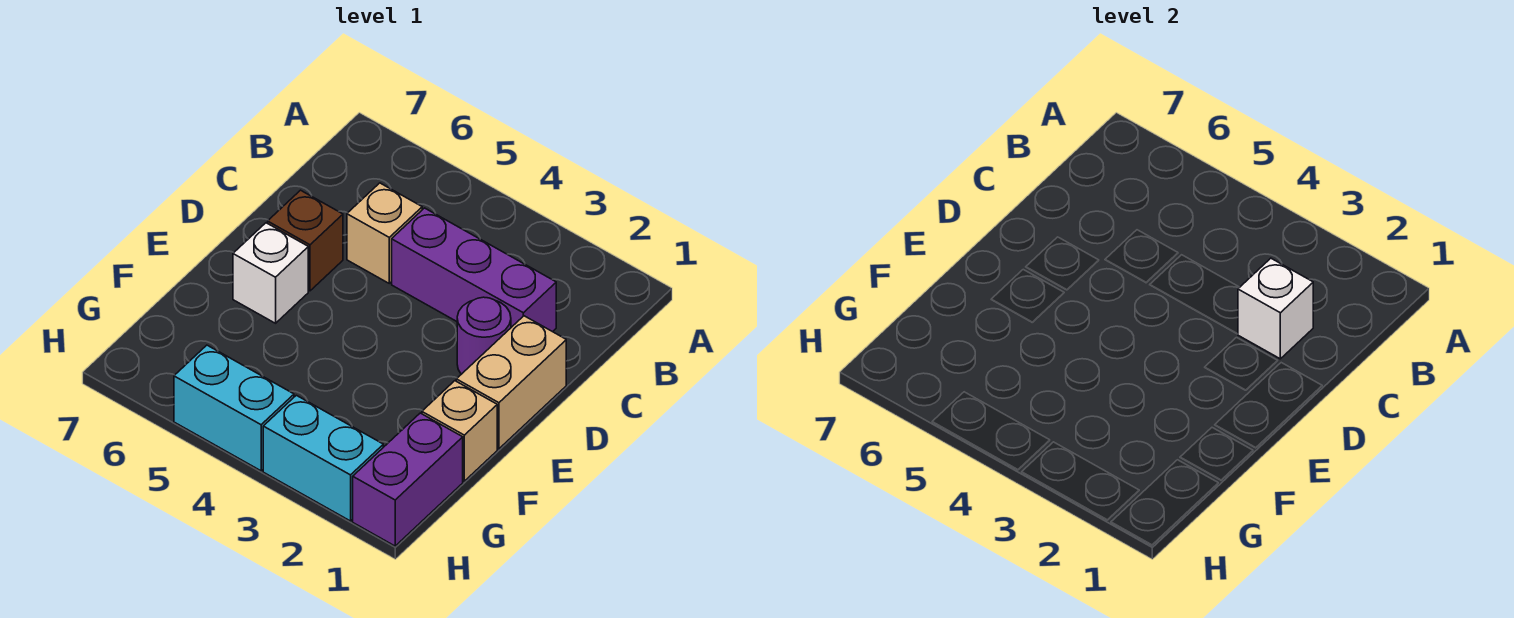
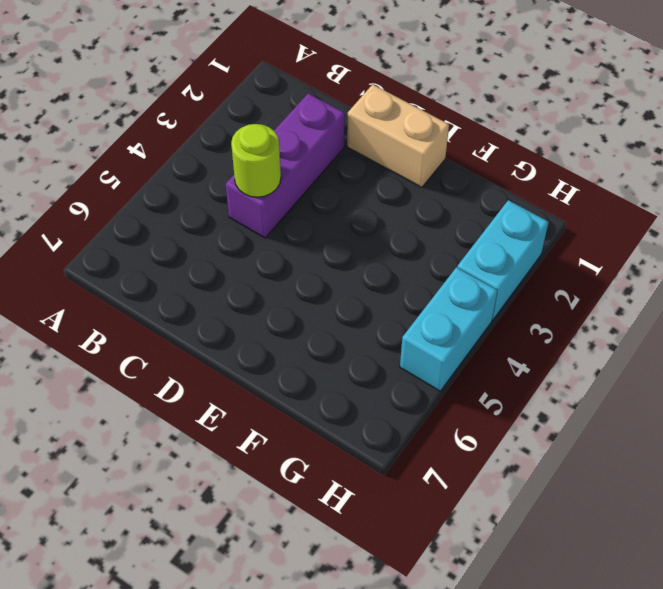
lime 1x1 round brick [231,124,281,197] -> none
none -> tan 1x1 brick [347,183,422,283]
none -> purple 1x1 round brick [457,297,511,374]

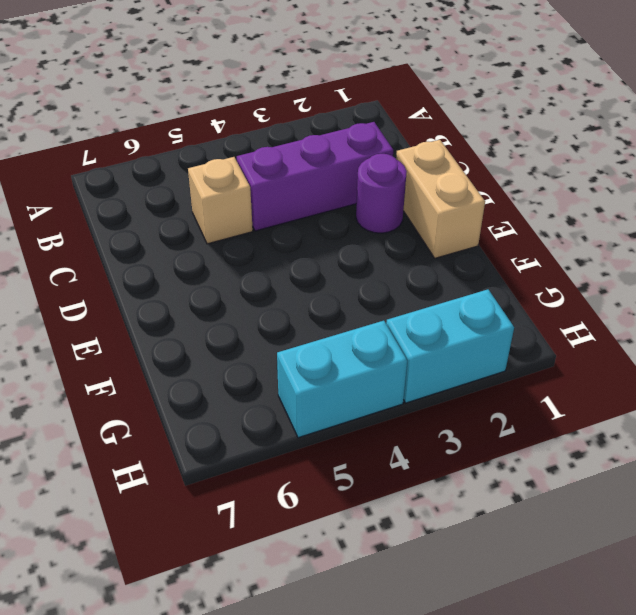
none -> brown 1x1 brick [268,190,343,291]
none -> white 1x1 brick [233,223,308,323]

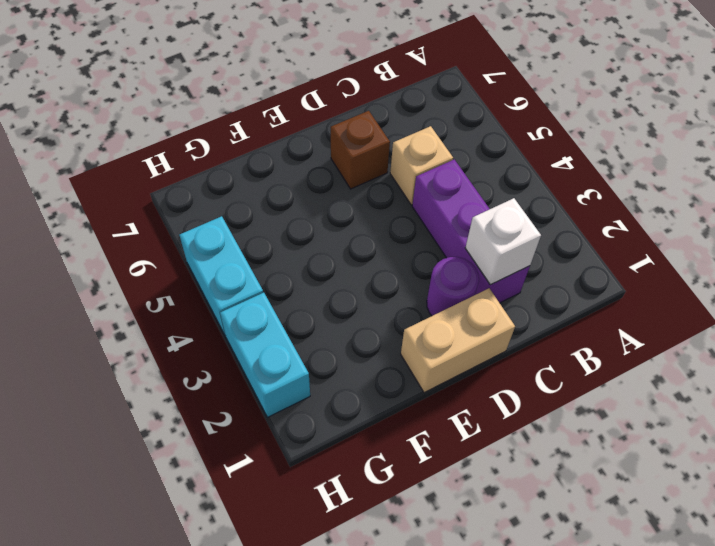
none -> white 1x1 brick [233,223,308,323]
none -> tan 1x1 brick [422,381,497,481]

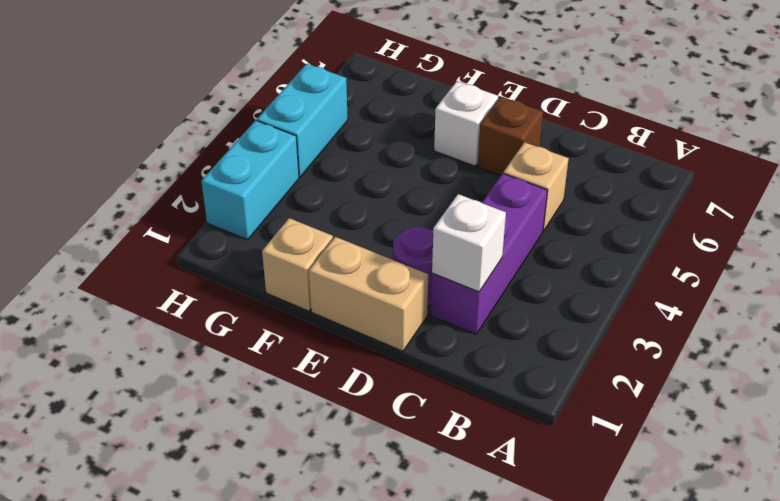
none -> purple 1x2 brick [353,413,463,546]

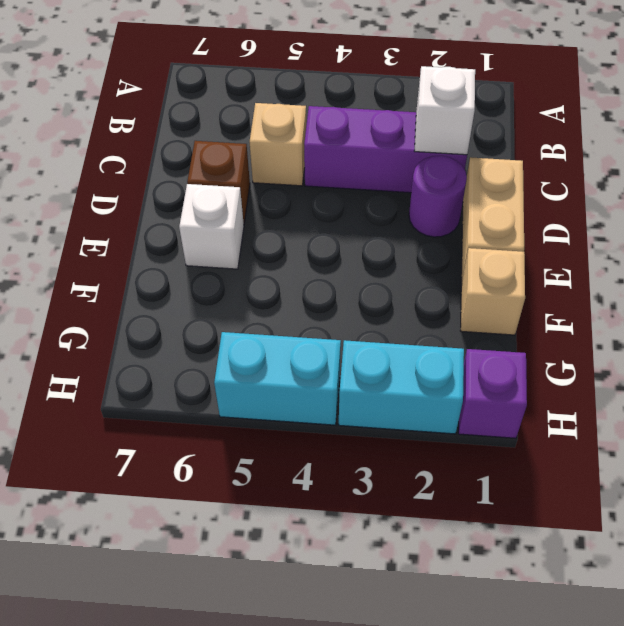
purple 1x1 brick [459,349,527,438] -> purple 1x2 brick [353,413,463,546]

